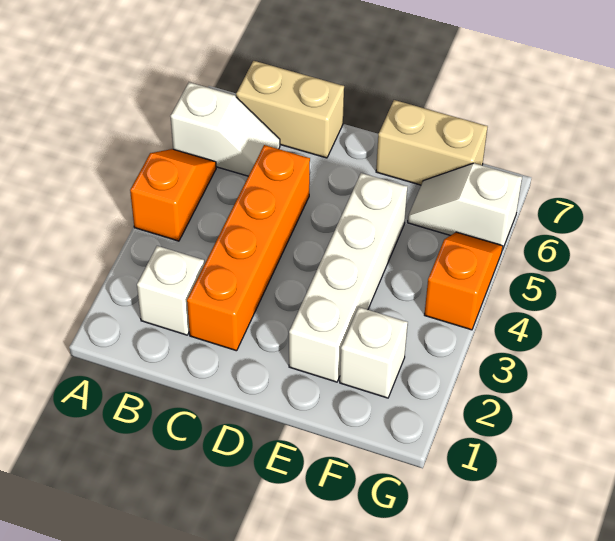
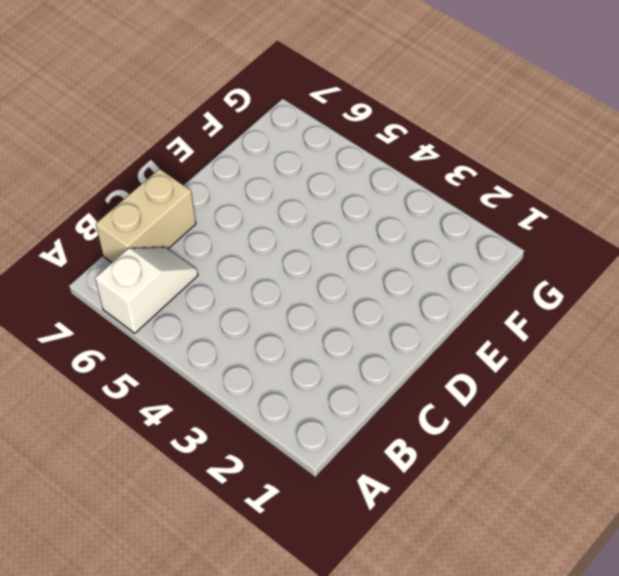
none -> orange 1x2 slope [130,149,216,241]
none -> white 1x1 brick [137,246,204,335]

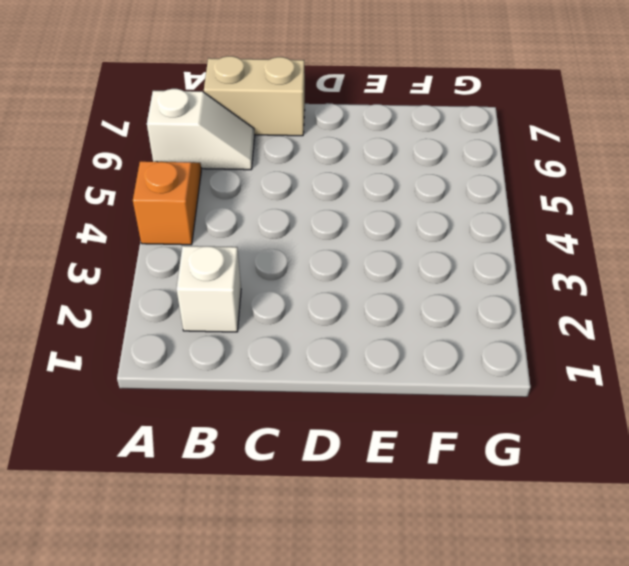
none -> orange 1x4 brick [187,145,310,351]
none -> white 1x4 brick [289,173,408,382]

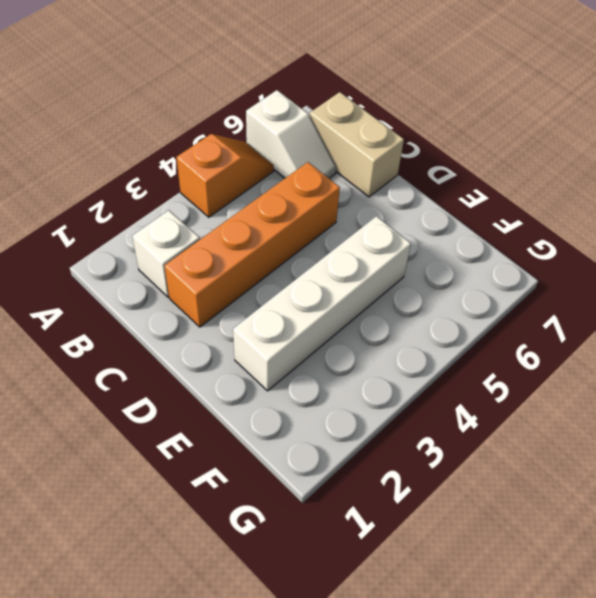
none -> tan 1x2 brick [376,100,488,185]
none -> white 1x1 brick [340,307,408,398]

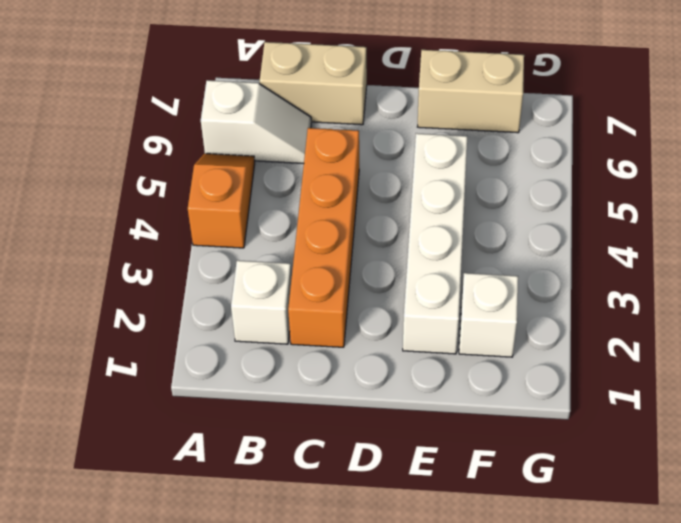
none -> white 1x2 slope [408,163,522,250]
none -> orange 1x2 slope [424,232,503,330]

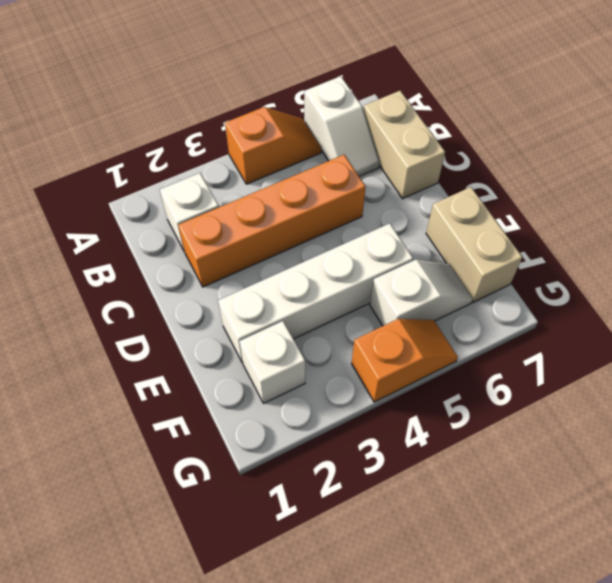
white 1x2 slope [370,260,473,326] -> white 1x2 slope turned to [408,163,522,250]

